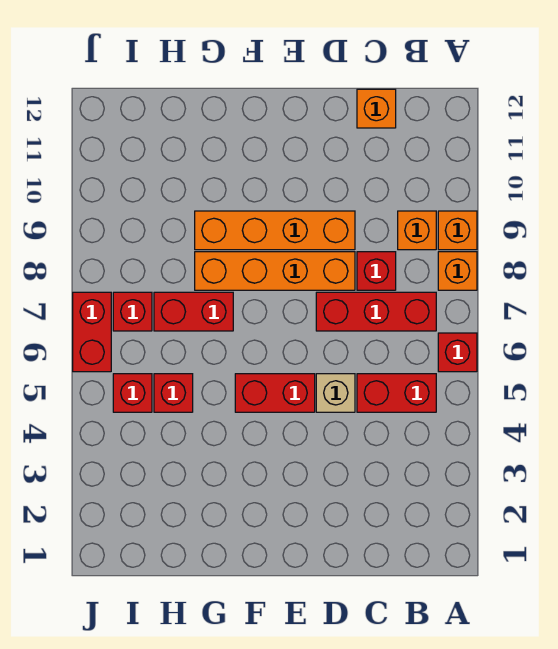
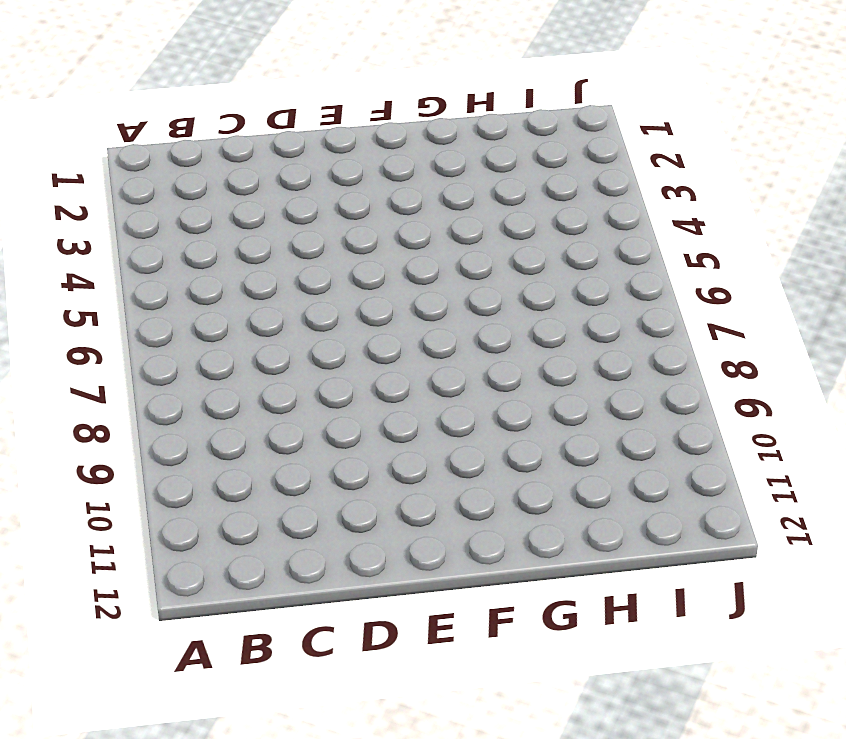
none -> red 1x1 brick [438,333,477,372]
none -> orange 1x1 brick [438,252,477,290]
none -> orange 1x1 brick [438,211,477,250]

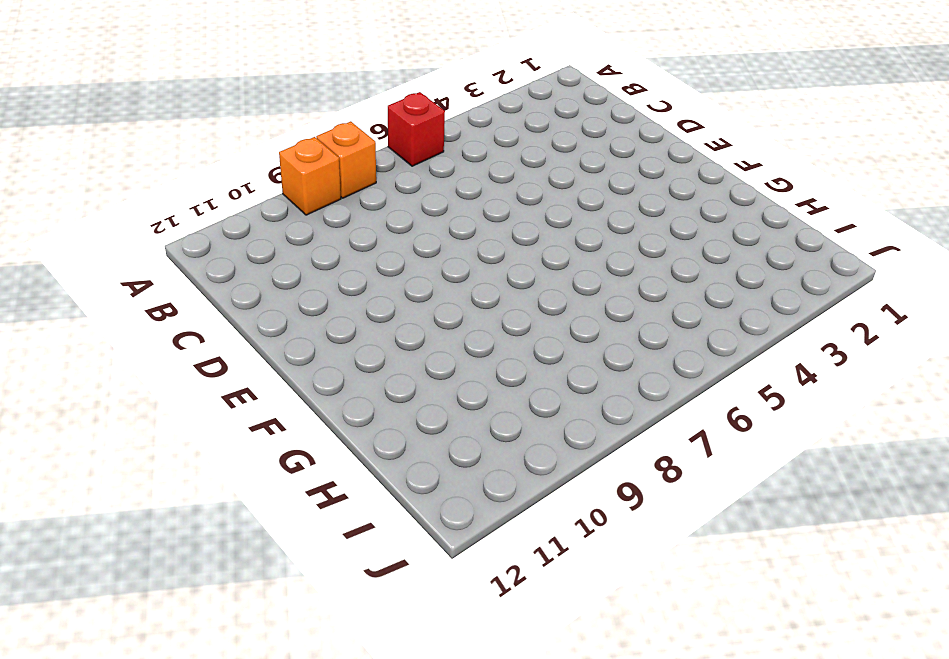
none -> red 1x2 brick [357,374,436,412]
none -> red 1x3 brick [316,292,436,331]
none -> orange 1x1 brick [398,211,436,250]

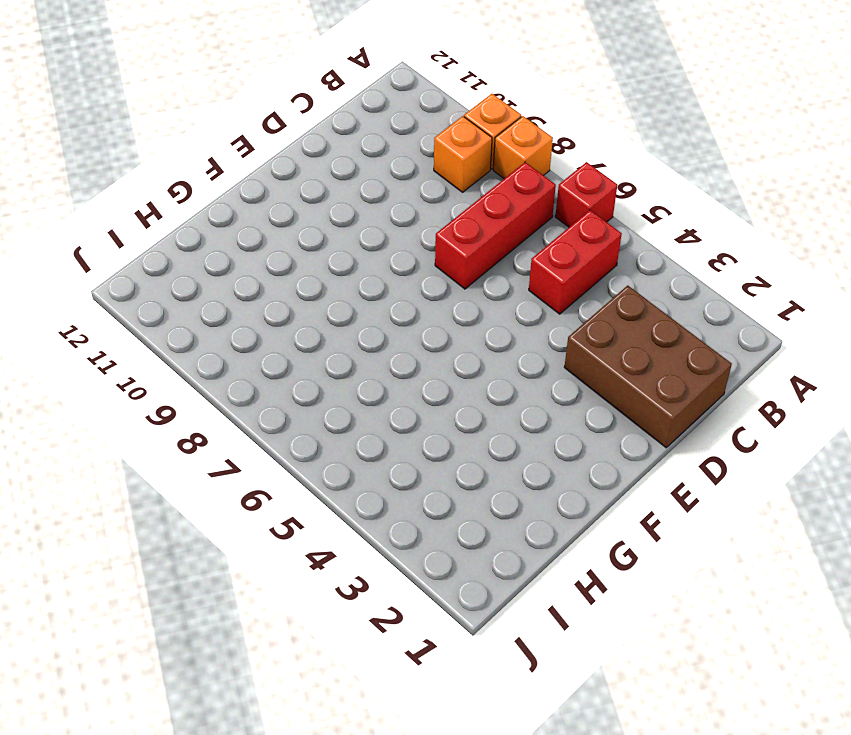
brown 2x3 brick [564,285,732,448] -> none
none -> red 1x1 brick [357,252,396,290]
none -> orange 1x1 brick [357,89,396,128]
none -> tan 1x1 brick [316,374,355,412]

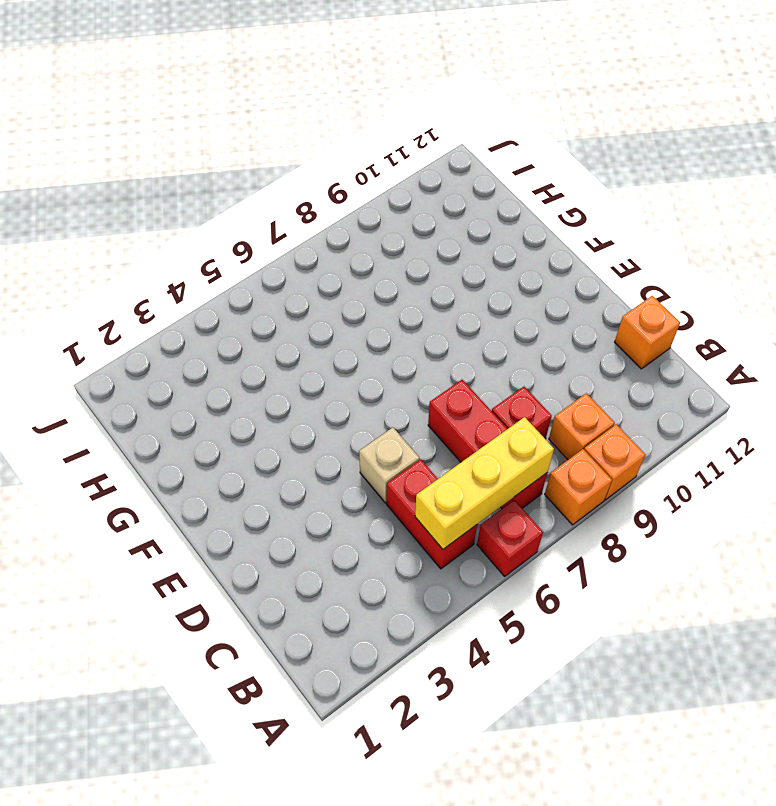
yellow 1x3 brick [415,417,554,549] -> none
none -> orange 1x4 brick [195,252,355,290]
none -> orange 1x4 brick [195,211,355,250]
none -> red 1x2 brick [235,374,315,412]

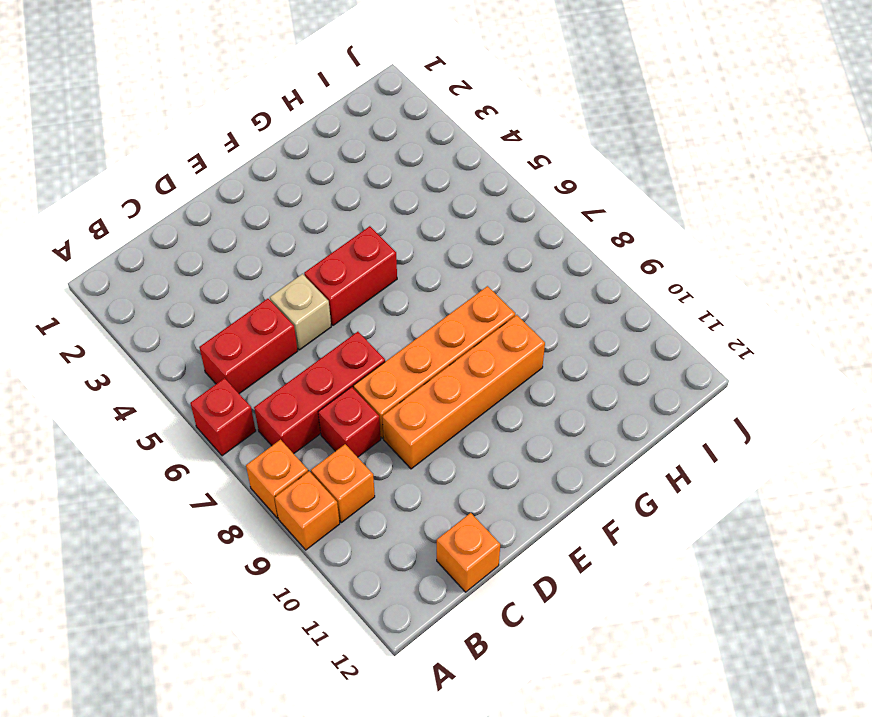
none -> red 1x2 brick [154,292,233,331]
none -> red 1x1 brick [154,374,193,412]
none -> red 1x1 brick [113,374,152,412]

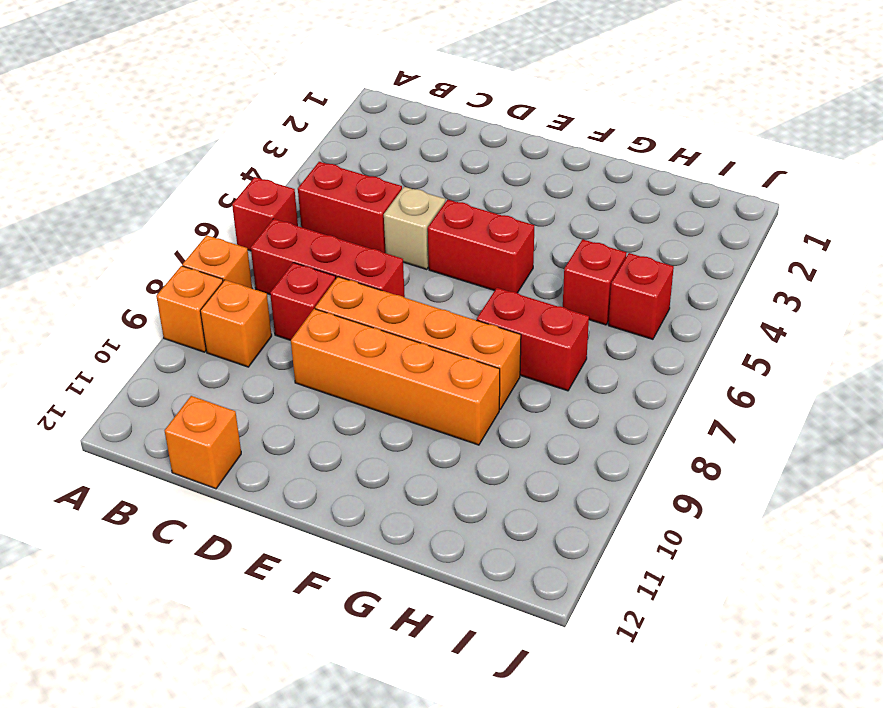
none -> red 1x1 brick [113,292,152,331]
none -> red 1x2 brick [73,292,111,372]

